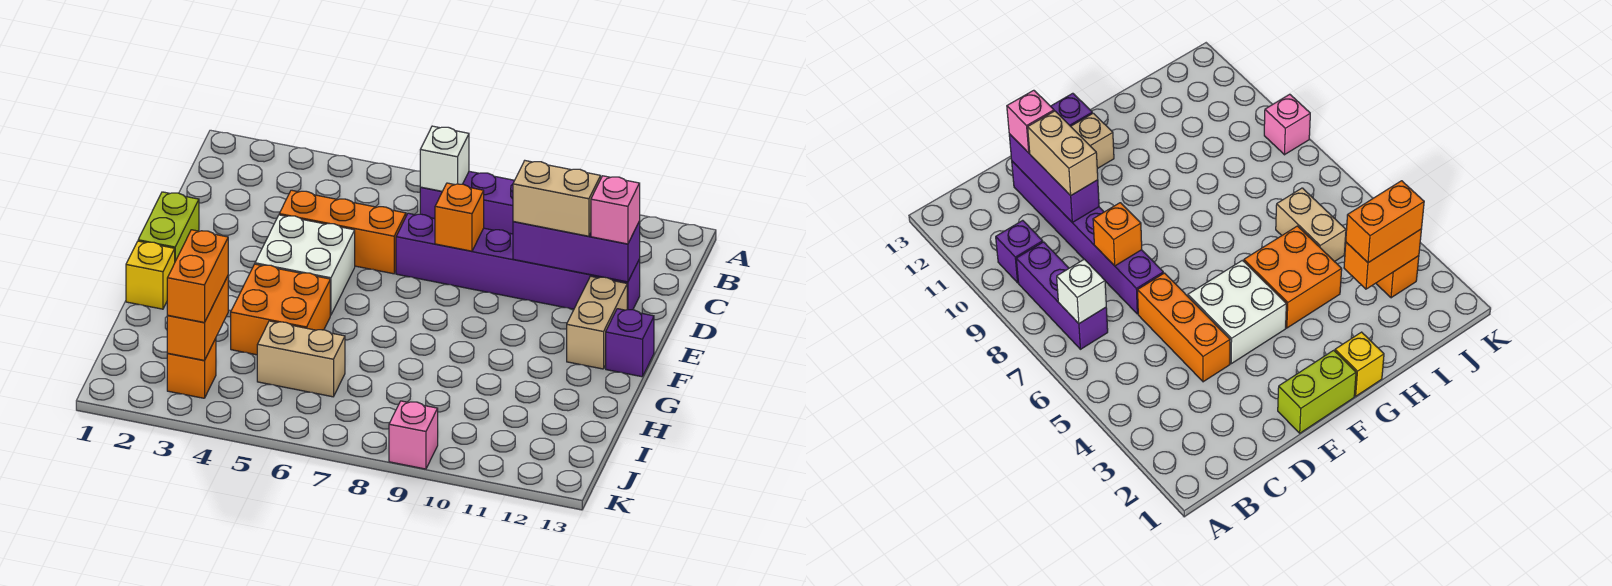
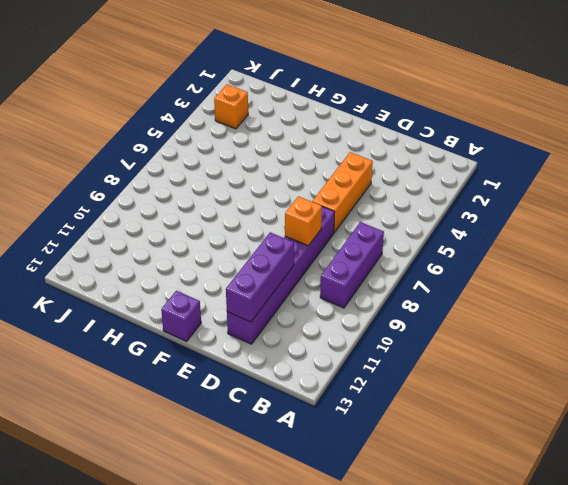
none -> purple 1x1 brick [996,220,1043,283]
none -> lime 1x2 brick [138,192,199,261]
none -> white 2x2 brick [255,215,355,315]

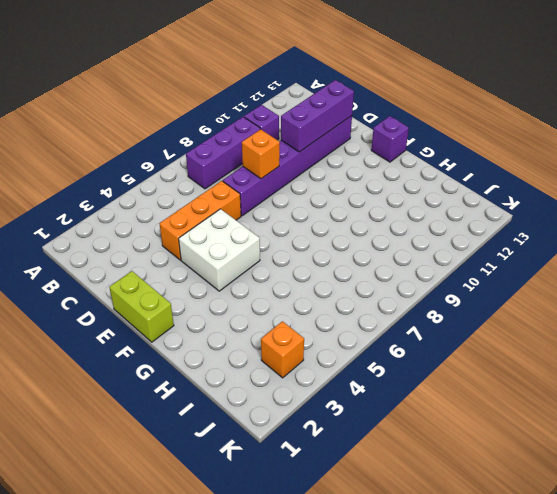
none -> tan 1x2 brick [567,276,627,369]
none -> yellow 1x1 brick [126,241,175,309]
none -> orange 2x2 brick [231,264,330,355]

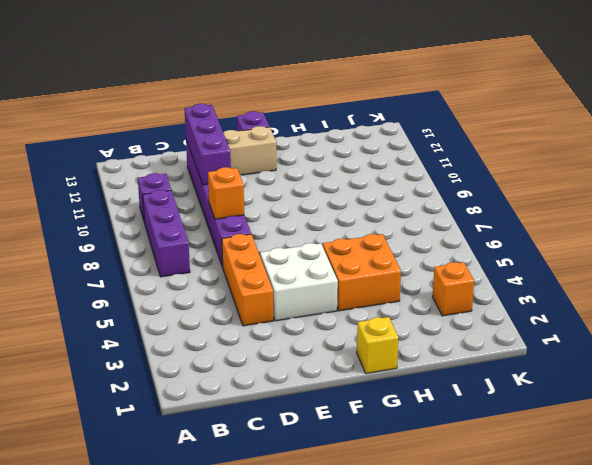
none -> lime 1x2 brick [138,192,199,261]
none -> tan 1x2 brick [257,321,345,397]
none -> pink 1x1 brick [389,401,438,469]

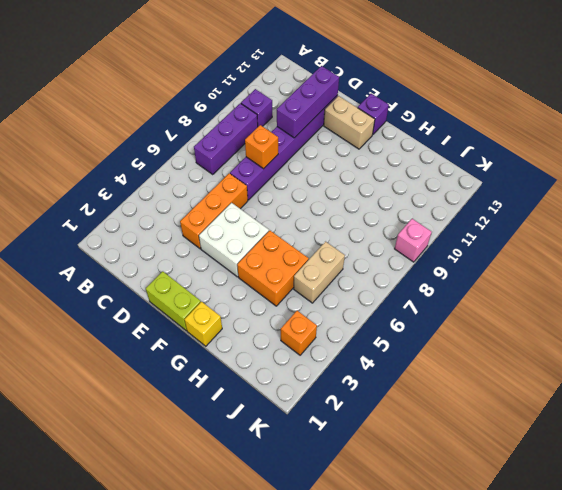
none -> white 1x1 brick [420,126,469,191]
none -> orange 1x2 brick [167,276,228,360]
none -> tan 1x2 brick [513,161,601,236]

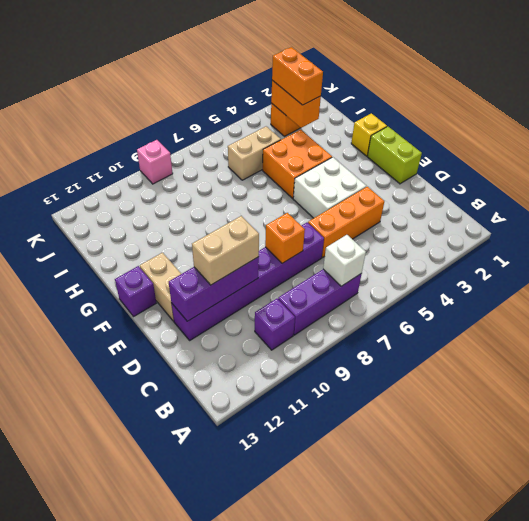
none -> pink 1x1 brick [591,176,640,244]

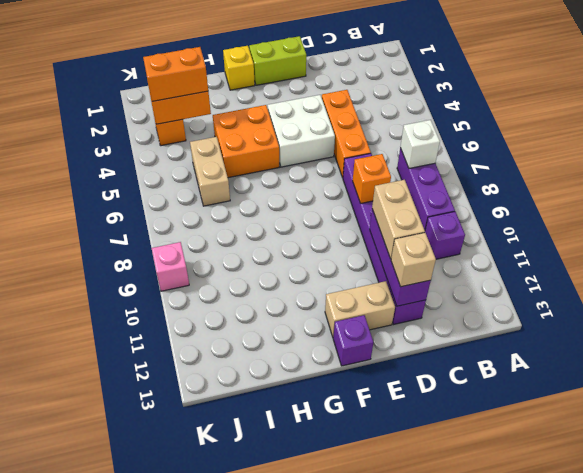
tan 1x1 brick [391,233,436,287] -> pink 1x1 brick [591,176,640,244]

